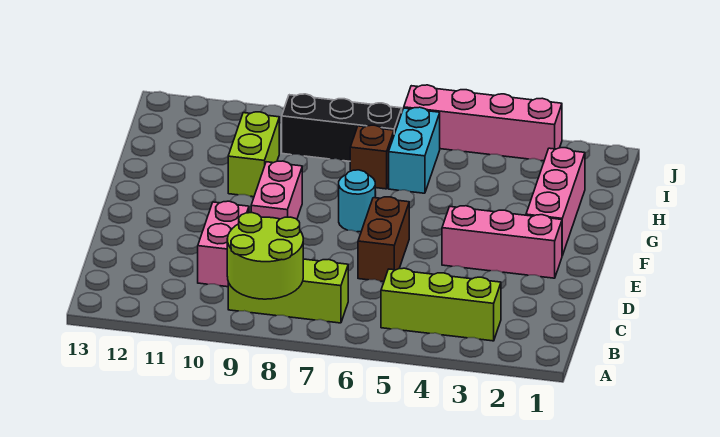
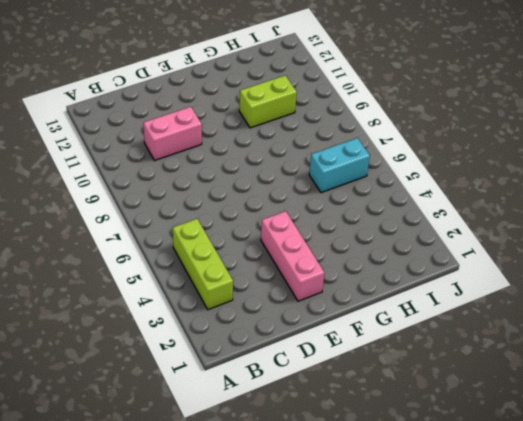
none -> lime 1x3 brick [228,259,348,323]
none -> brown 1x2 brick [358,197,409,282]
none -> pink 1x2 brick [251,161,302,219]

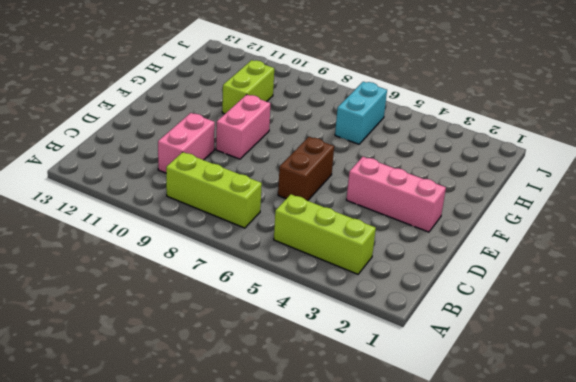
none -> pink 1x3 brick [526,148,585,256]
none -> cyan 1x1 round brick [339,170,375,232]
none -> brown 1x1 brick [350,125,394,189]

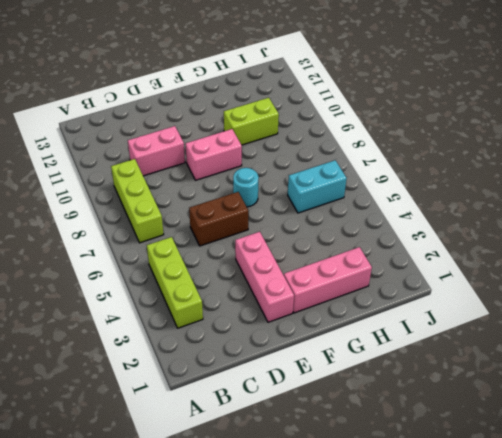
none -> brown 1x1 brick [350,125,394,189]
none -> black 1x3 brick [282,94,402,161]
none -> pink 1x4 brick [404,85,562,161]

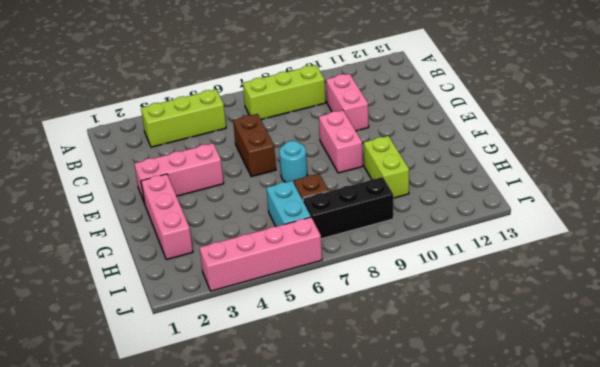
none -> lime 2x2 round brick [227,213,303,299]

